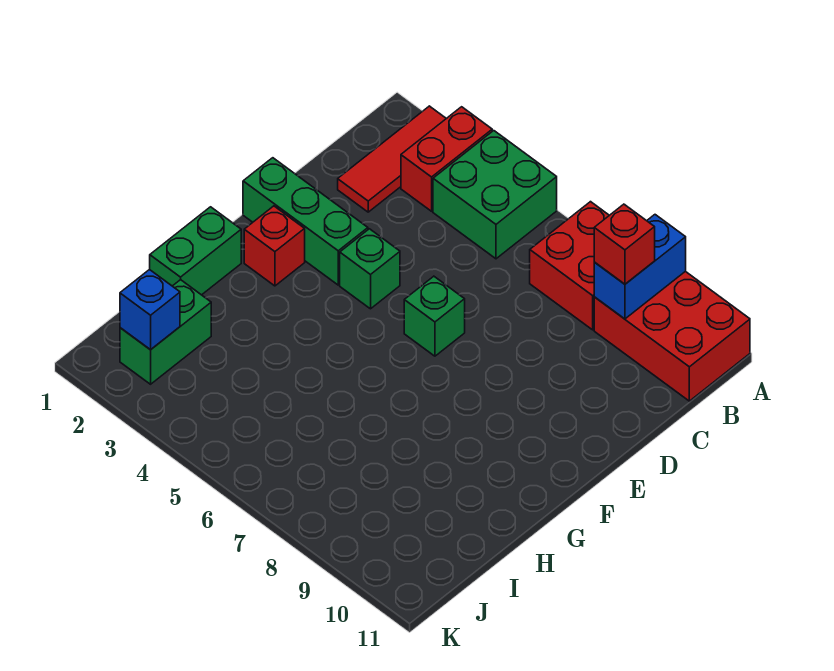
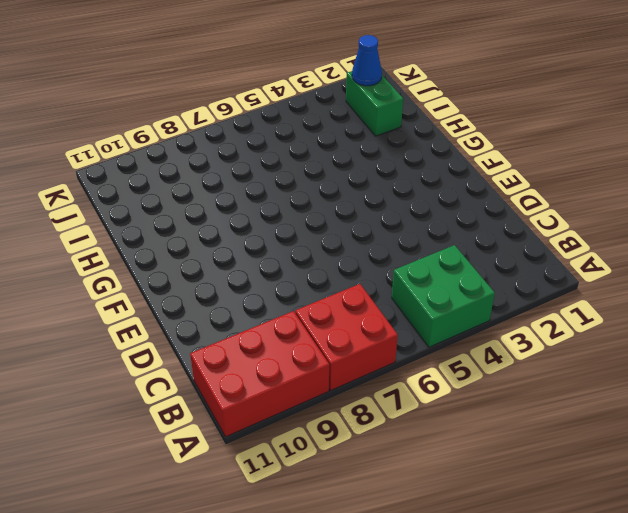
blue 1x1 cone [352,35,382,86] -> blue 1x1 brick [120,269,180,350]
none -> red 1x3 tile [338,106,446,212]
none -> red 1x2 brick [401,107,492,211]
none -> green 1x3 brick [243,158,368,285]

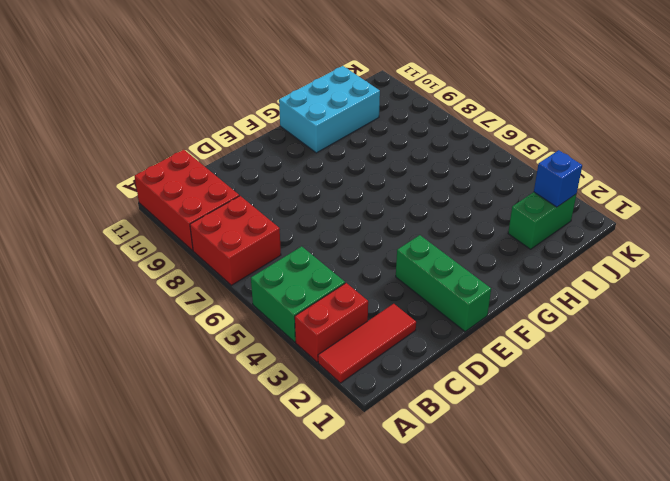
cyan 2x3 brick [279,66,380,153] -> none
none -> green 1x1 brick [340,229,400,309]
none -> green 1x1 brick [404,276,465,356]
none -> red 1x1 brick [244,206,305,286]

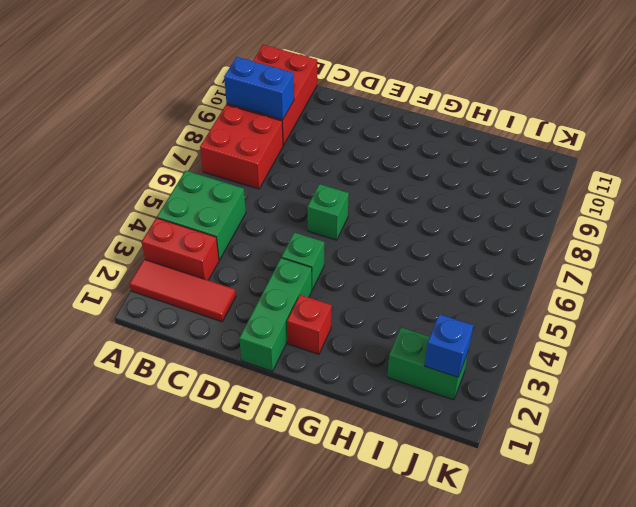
none -> green 1x2 brick [150,207,241,295]
none -> red 1x1 brick [594,204,655,284]

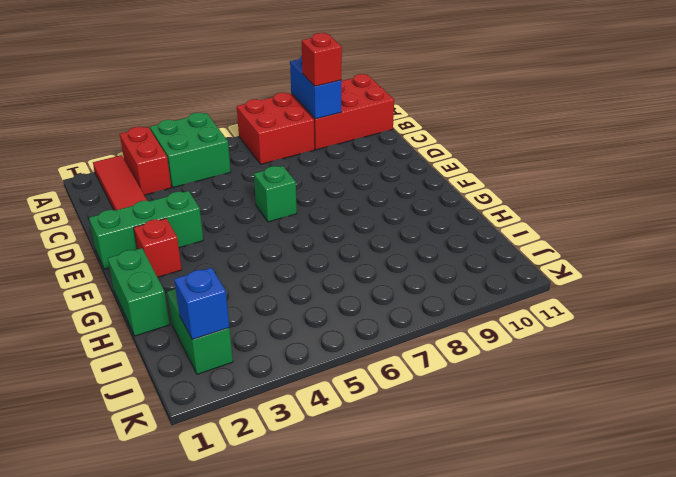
none -> green 1x1 brick [340,229,400,309]

